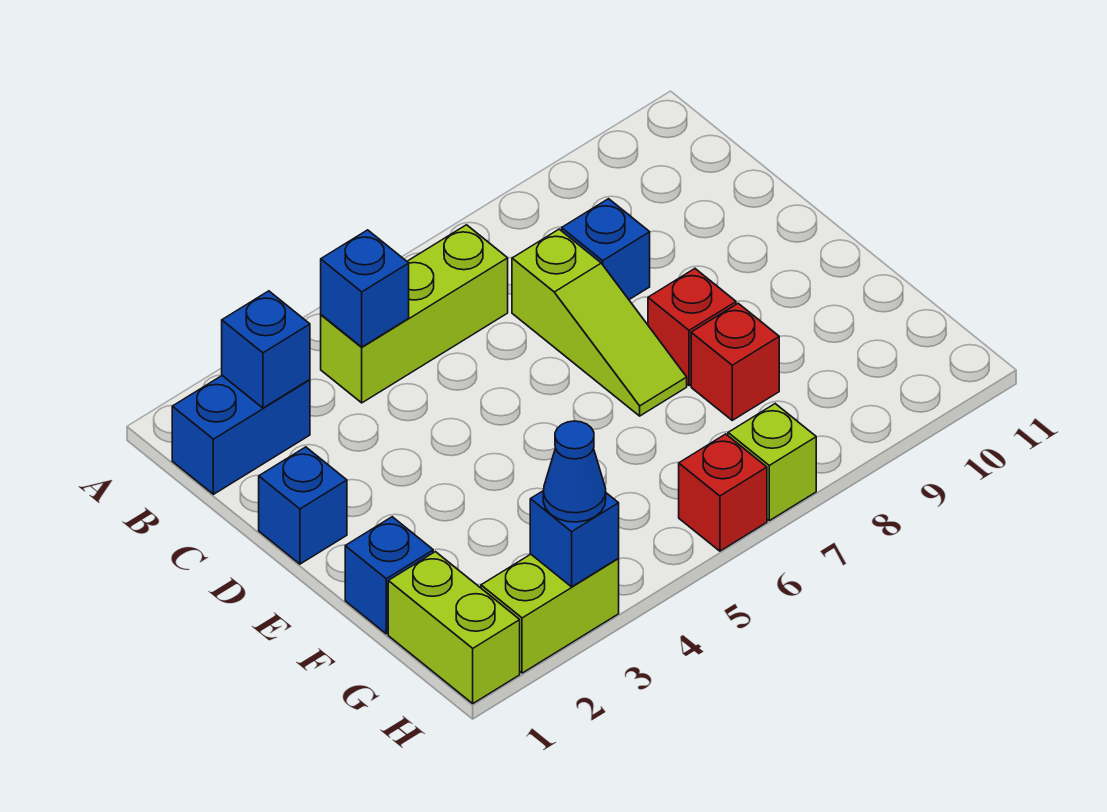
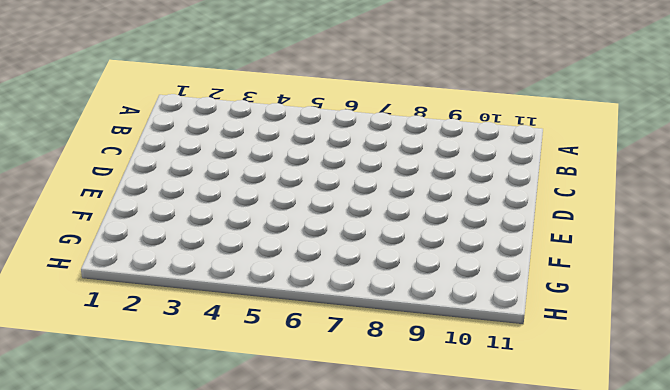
none -> blue 1x2 brick [172,376,310,494]
none -> lime 1x3 brick [321,225,508,403]
none -> lime 1x3 slope [512,229,687,416]

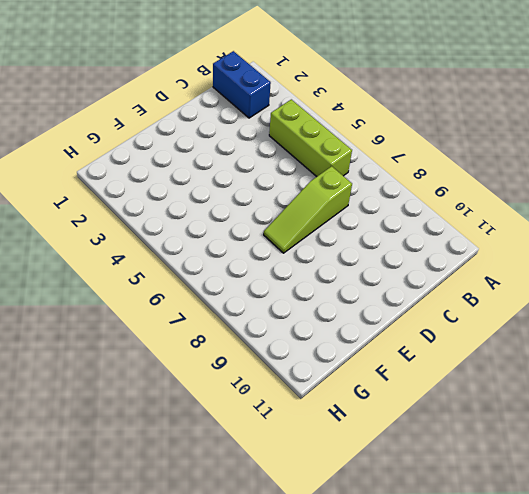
none -> blue 1x1 brick [562,199,650,300]
none -> blue 1x1 brick [259,447,347,564]
none -> red 1x1 brick [648,269,736,386]

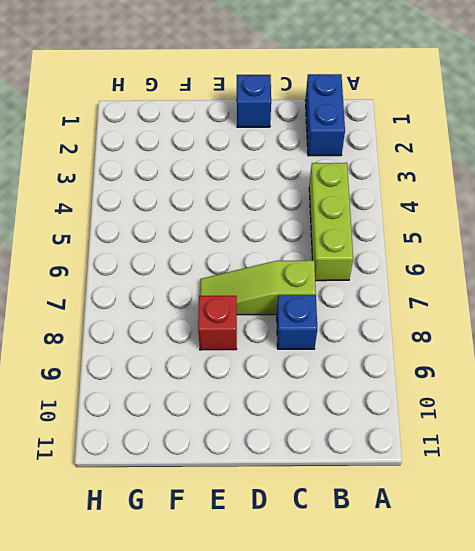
none -> blue 1x1 brick [345,517,433,634]
none -> red 1x1 brick [691,303,779,420]
none -> lime 1x2 brick [388,552,520,703]

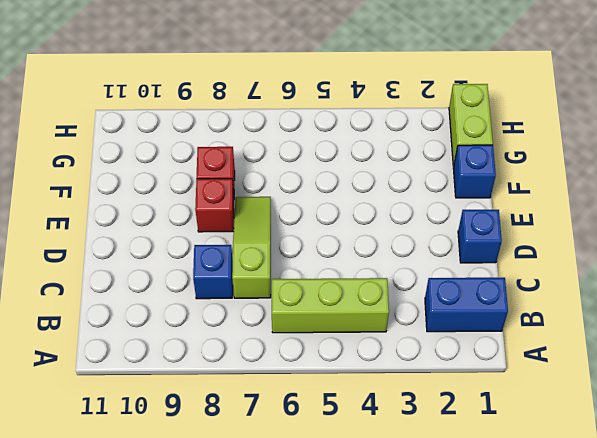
none -> lime 1x2 brick [481,554,619,673]
none -> red 1x1 brick [679,434,767,551]
none -> lime 1x1 brick [728,404,816,521]

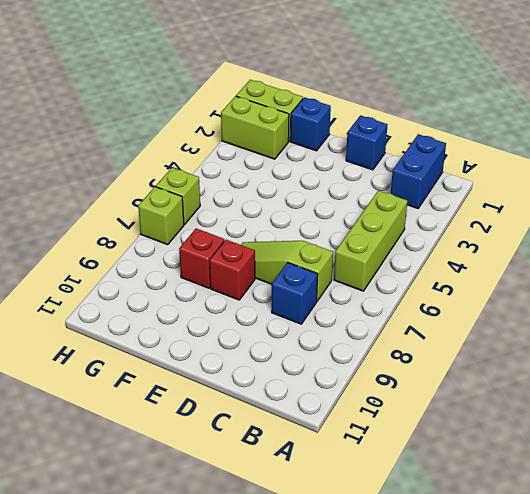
lime 1x2 brick [221,96,289,159] -> lime 1x2 brick turned to [481,554,619,673]
lime 1x1 brick [156,168,200,224] -> red 1x1 brick [679,434,767,551]
none -> blue 1x1 brick [222,291,310,408]
none -> blue 1x1 brick [321,230,409,347]
none -> blue 1x1 brick [530,491,619,587]

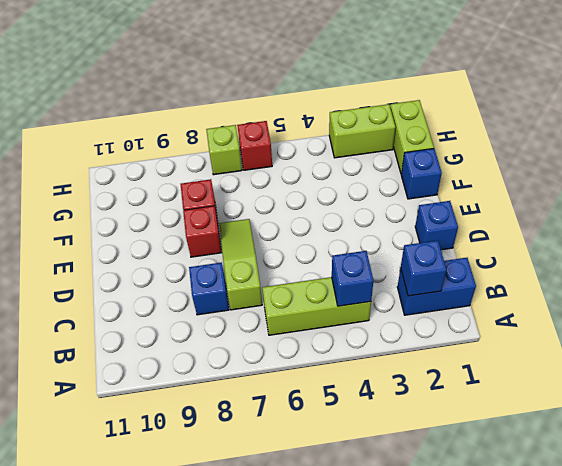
none -> blue 1x1 brick [530,491,619,587]
none -> blue 1x1 cone [543,421,606,522]

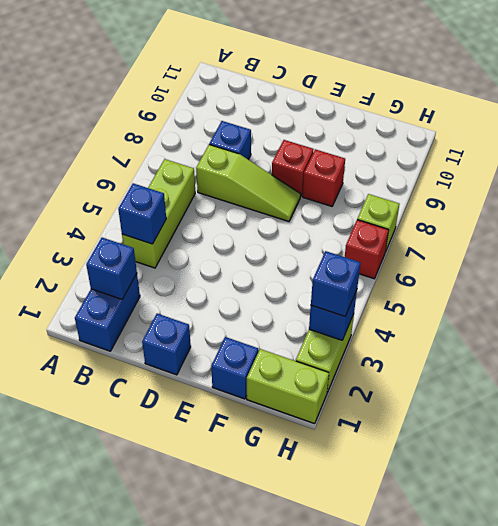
blue 1x1 brick [311,251,360,316] -> blue 1x1 cone [543,421,606,522]

